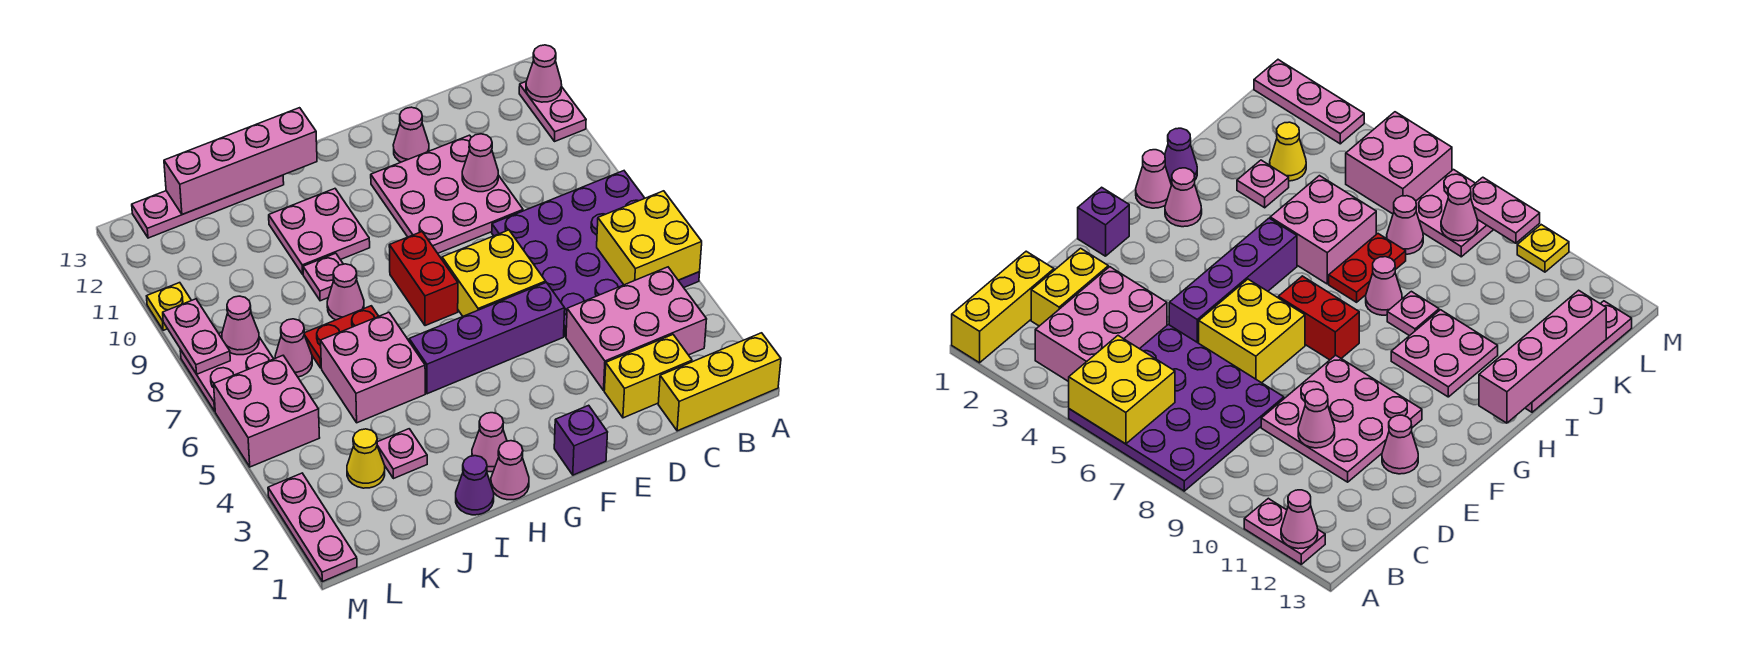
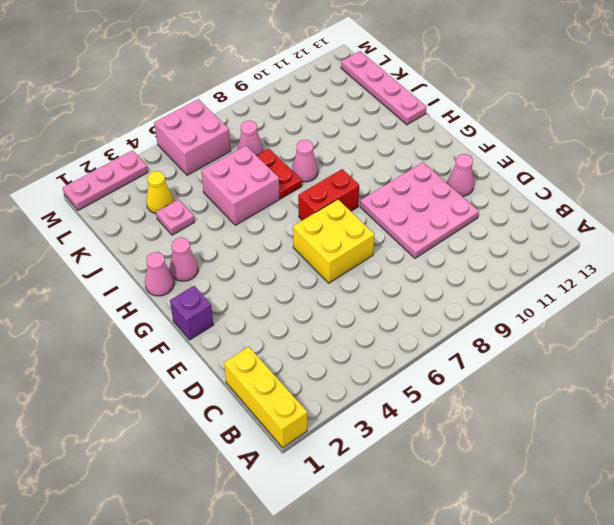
none -> purple 4x4 plate [492,171,700,336]
none -> pink 1x2 plate [519,82,586,141]
none -> pink 2x3 brick [566,267,707,390]
none -> yellow 1x2 brick [604,335,692,418]

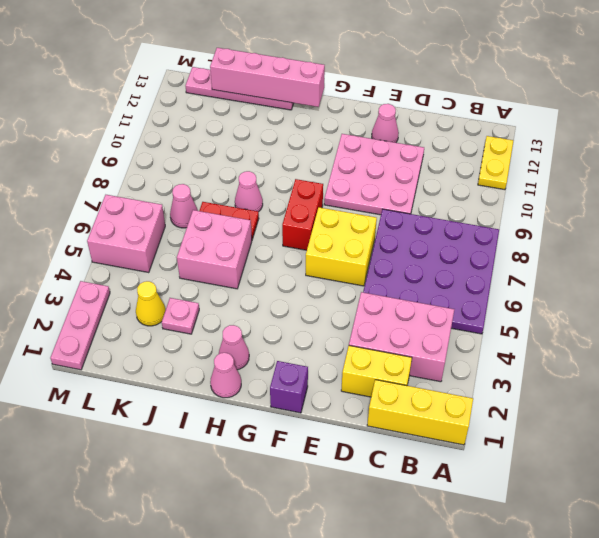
yellow 1x2 plate [478,136,513,190] -> pink 1x2 plate [519,82,586,141]
none -> purple 1x4 brick [409,282,565,394]
none -> pink 2x2 plate [269,189,370,274]
none -> purple 1x1 cone [456,456,494,515]
none -> pink 1x1 plate [303,253,343,301]

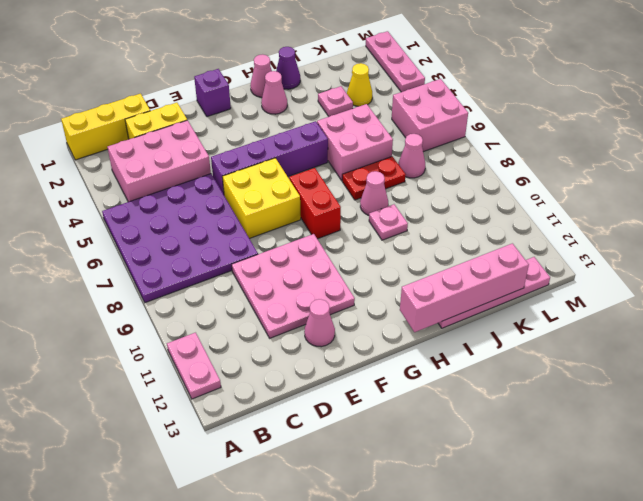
none -> pink 2x2 plate [269,189,370,274]
none -> pink 2x2 plate [180,332,273,411]
none -> yellow 1x1 plate [147,283,191,330]
none -> yellow 2x2 brick [597,191,702,285]

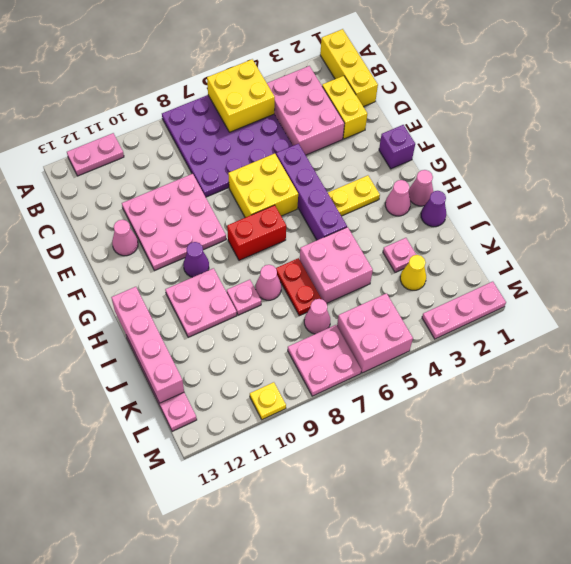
yellow 1x2 plate [328,175,380,216] -> none
purple 1x1 cone [183,242,209,277] -> none
none -> pink 1x1 cone [526,45,562,102]
none -> pink 1x1 cone [462,134,498,192]
none -> pink 1x1 cone [222,296,259,355]
none -> pink 1x2 plate [163,299,230,374]

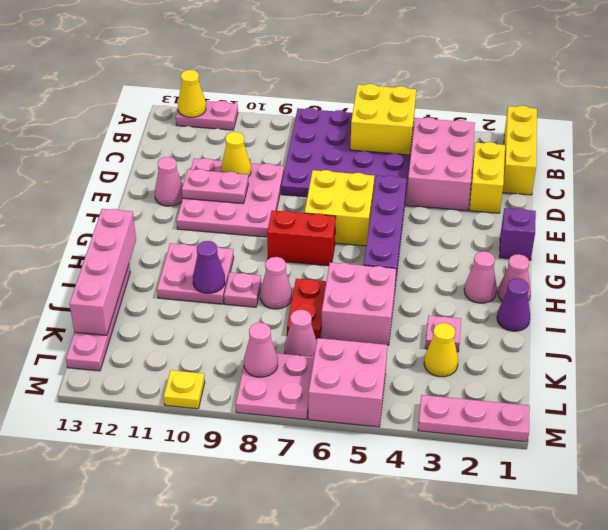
yellow 1x1 cone [178,70,206,117] -> pink 1x1 cone [526,45,562,102]
yellow 1x1 cone [221,132,251,177] -> pink 1x1 cone [462,134,498,192]
pink 1x2 plate [182,169,248,204] -> pink 1x2 plate moved to [163,299,230,374]
purple 1x1 cone [193,241,225,293] -> none

